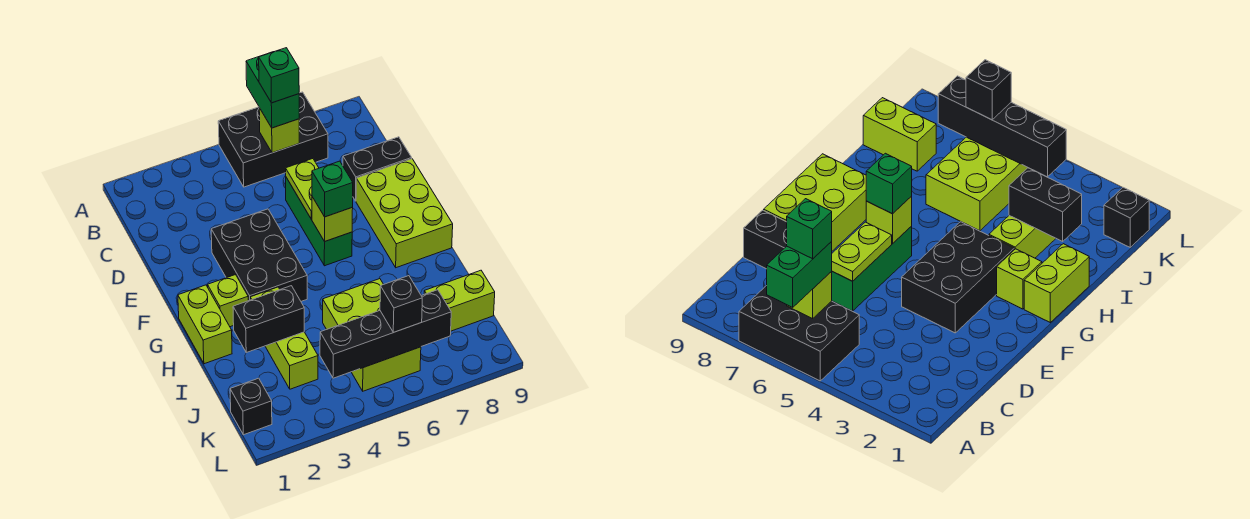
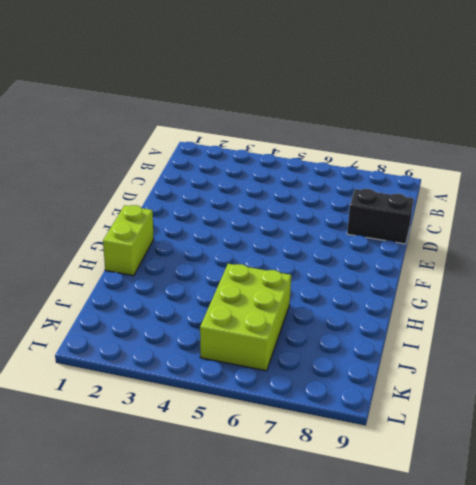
none -> black 2x3 brick [218,92,328,187]
none -> green 1x3 brick [286,178,352,266]
none -> black 2x3 brick [211,209,307,301]

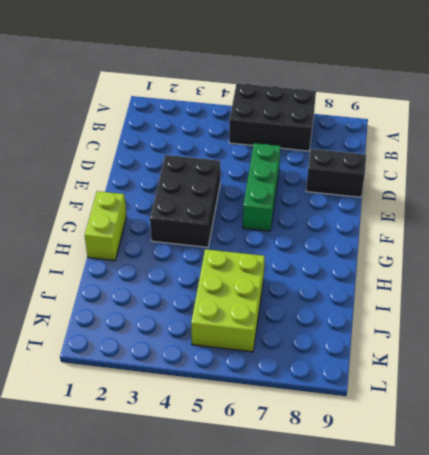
none -> lime 2x3 brick [356,159,453,268]
none -> lime 1x1 brick [208,275,248,327]
none -> lime 1x3 brick [250,287,318,389]

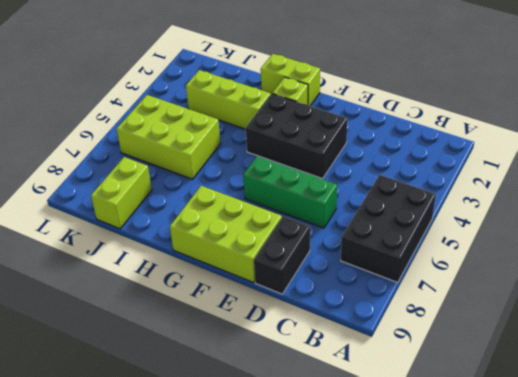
none -> black 1x1 brick [230,378,272,435]
none -> lime 1x1 brick [259,108,299,153]
none -> lime 1x2 plate [286,159,319,219]

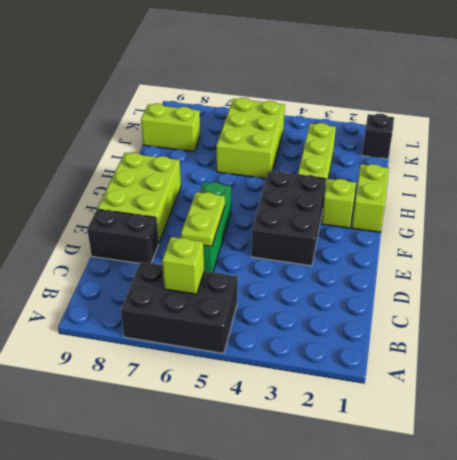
none -> lime 1x1 brick [312,197,353,241]
none -> black 1x2 brick [233,286,304,353]
none -> black 1x4 brick [320,290,451,378]

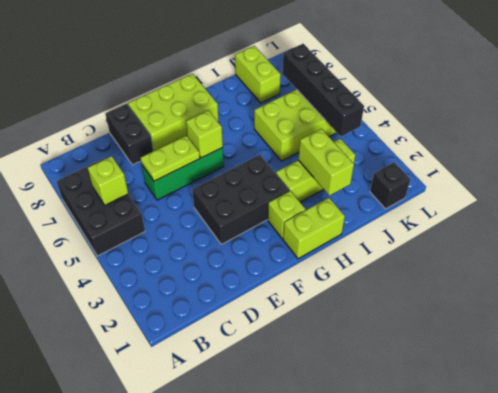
lime 1x2 brick [298,129,354,196] -> black 1x2 brick [233,286,304,353]
none -> green 1x2 brick [246,54,299,128]
none -> green 1x1 brick [312,161,353,217]
none -> black 1x1 brick [380,276,422,332]

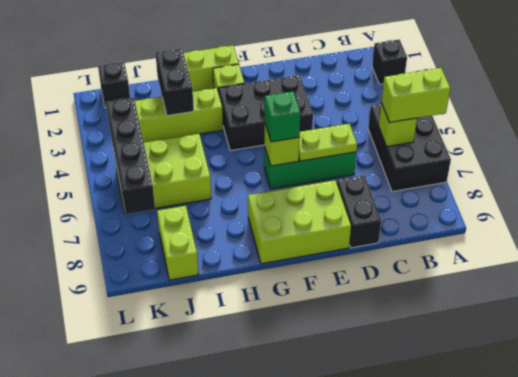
black 1x1 brick [372,40,407,84] -> black 1x1 brick moved to [380,276,422,332]
lime 1x2 brick [381,68,450,122] -> green 1x2 brick [246,54,299,128]
none -> green 1x1 brick [259,48,299,103]

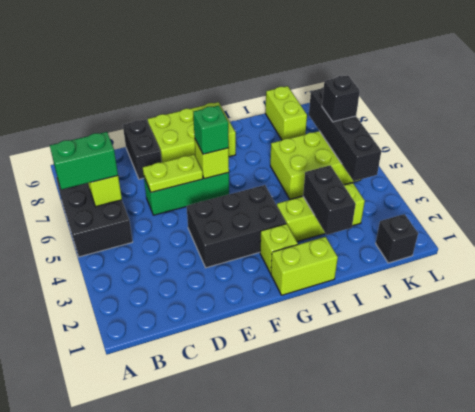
none -> green 1x1 brick [259,48,299,103]

